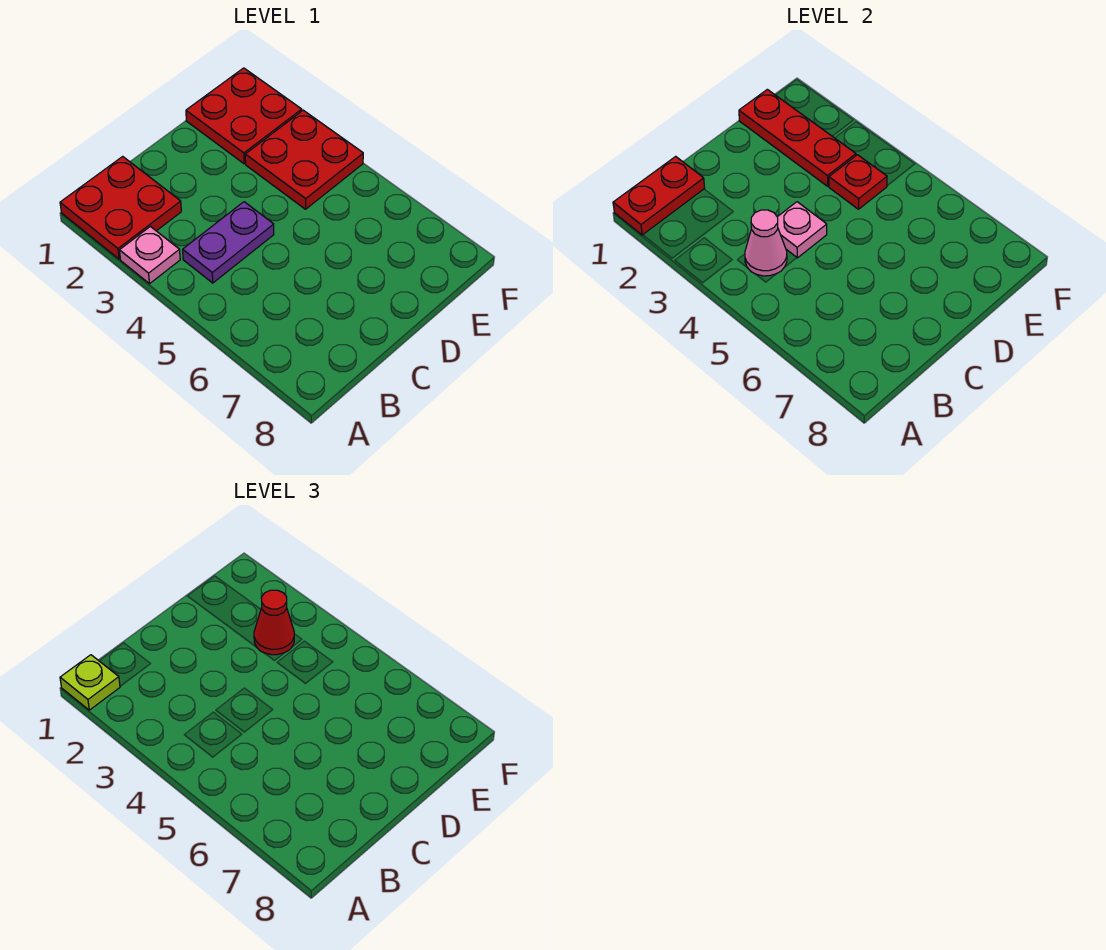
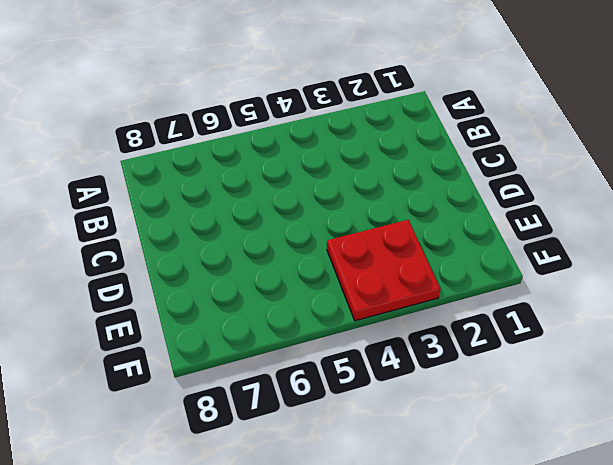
none -> red 2x2 plate [60,156,181,259]
none -> pink 1x1 plate [120,226,180,284]
none -> purple 1x2 plate [183,202,274,283]

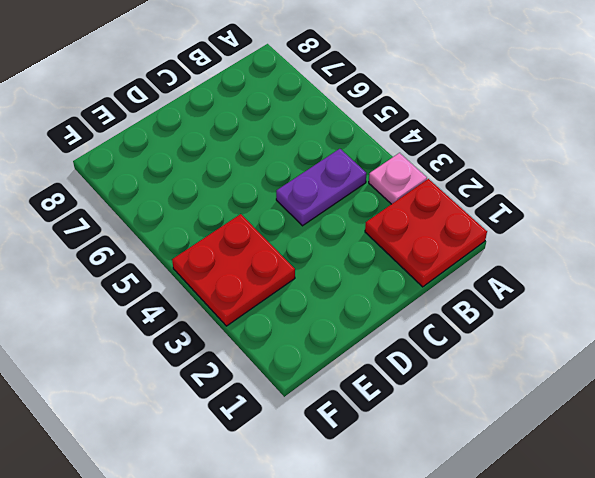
none -> red 2x2 plate [186,68,302,164]
none -> red 1x2 plate [613,156,705,235]
none -> pink 1x1 cone [745,210,787,276]

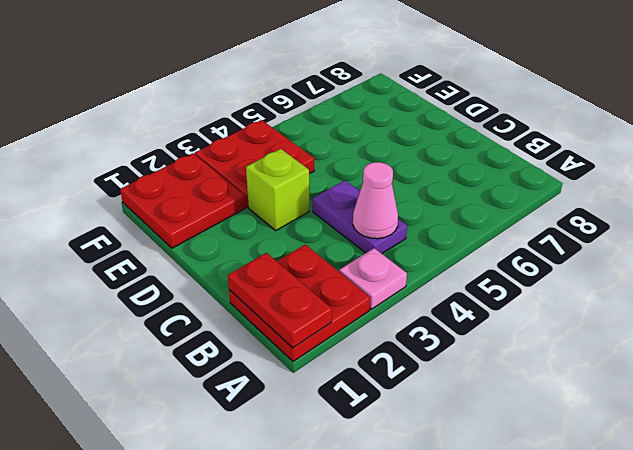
lime 1x1 brick [246,149,309,230] -> none
none -> pink 1x1 plate [777,202,827,258]
none -> red 1x3 plate [739,89,856,186]
none -> red 1x1 plate [829,155,887,209]

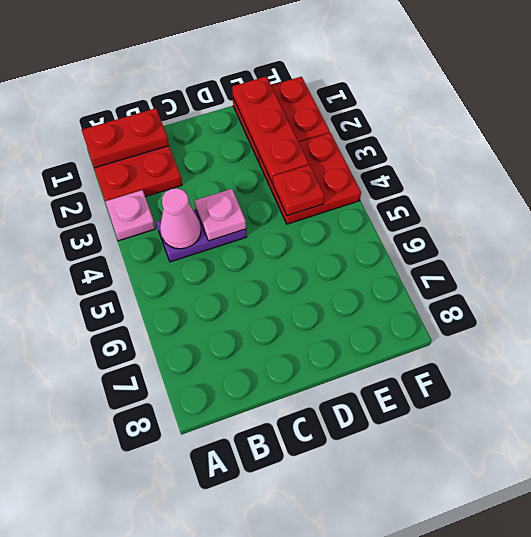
none -> lime 1x1 plate [60,655,120,710]
none -> red 1x1 cone [254,590,294,655]

